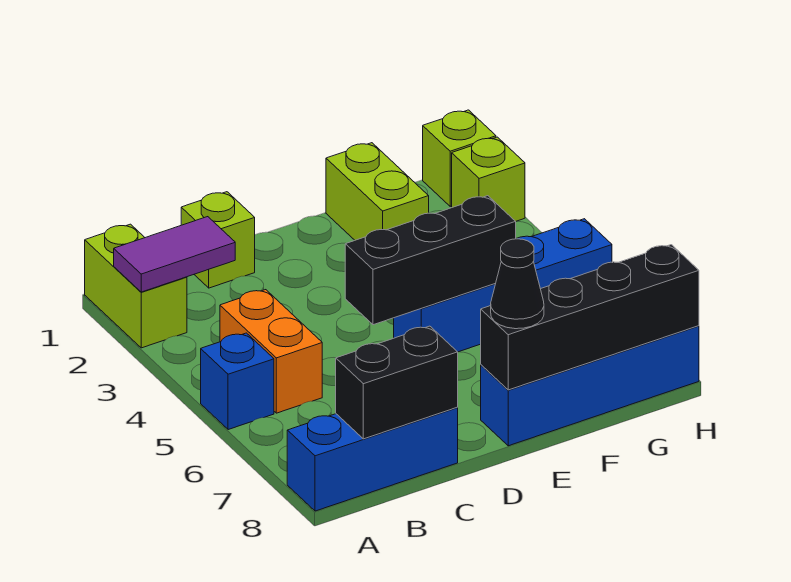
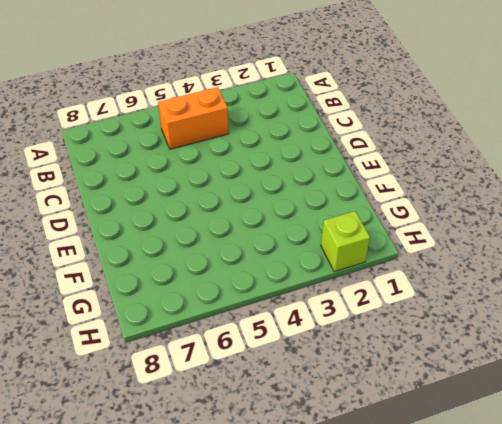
none -> lime 1x2 brick [85,224,187,348]
none -> blue 1x1 brick [201,333,274,430]
none -> blue 1x3 brick [287,408,458,511]

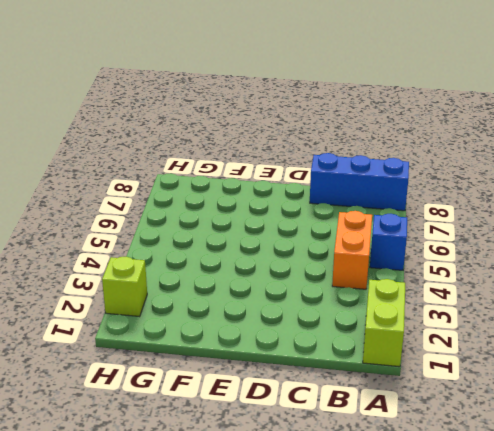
none -> lime 1x1 brick [181,192,255,288]
none -> blue 1x4 brick [394,219,612,352]
none -> blue 1x4 brick [481,326,699,446]

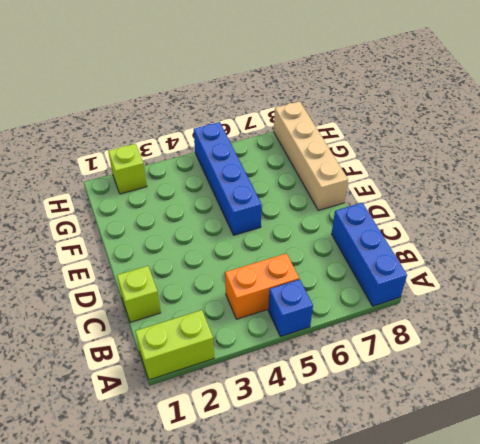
tan 1x4 brick [274,101,348,210] -> blue 1x4 brick [481,326,699,446]
none -> lime 1x2 brick [326,143,429,240]
none -> lime 1x1 brick [423,110,496,206]
none -> purple 1x2 tile [114,217,235,292]

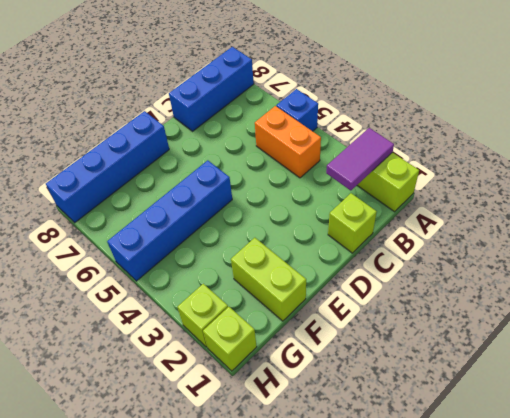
none -> black 1x2 brick [336,326,458,439]
none -> black 1x3 brick [345,196,516,325]
none -> black 1x4 brick [481,245,699,390]

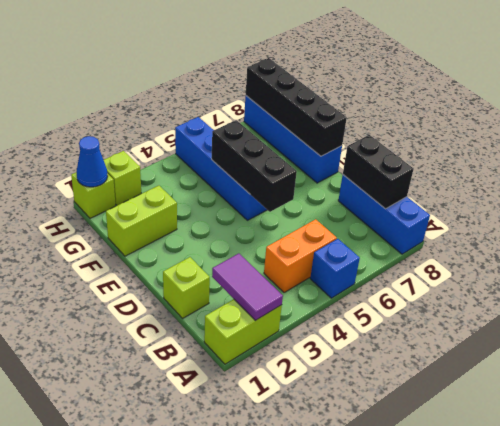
blue 1x1 cone [76,136,108,187] -> none
none -> black 1x1 cone [491,239,544,329]

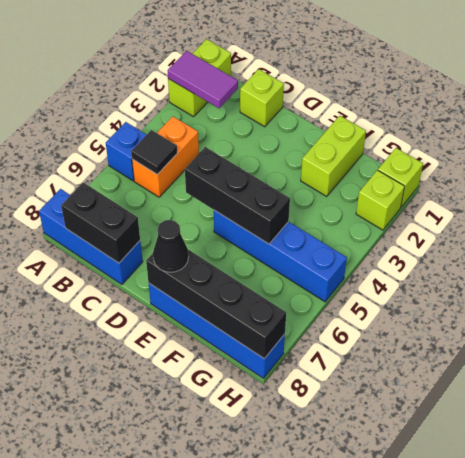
black 1x1 tile [131,130,177,175] -> none

